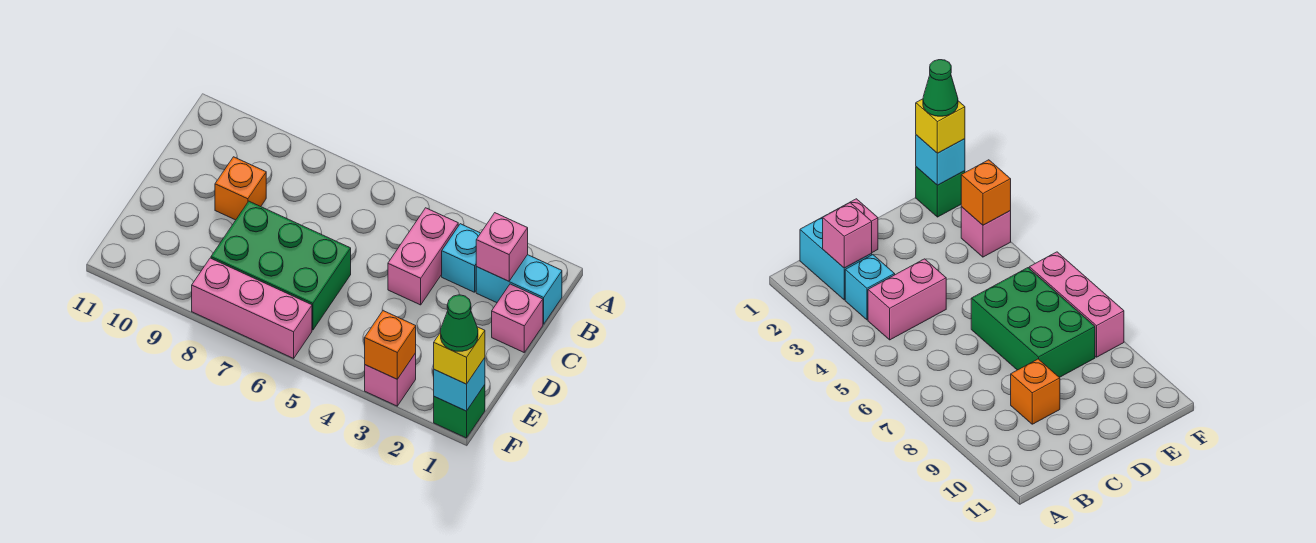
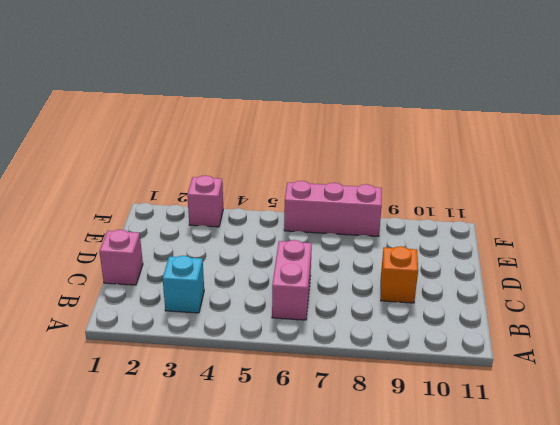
pink 1x2 brick [272,240,312,320] -> pink 1x2 brick moved to [388,208,458,305]
none -> cyan 1x2 brick [476,255,562,324]
none -> green 2x3 brick [211,201,351,330]
none -> green 1x1 brick [434,385,485,438]

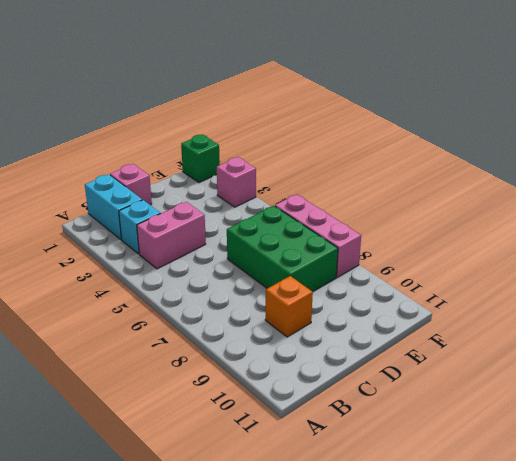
none -> pink 1x1 brick [476,213,528,281]
none -> cyan 1x1 brick [434,358,485,411]
none -> orange 1x1 brick [365,311,416,379]

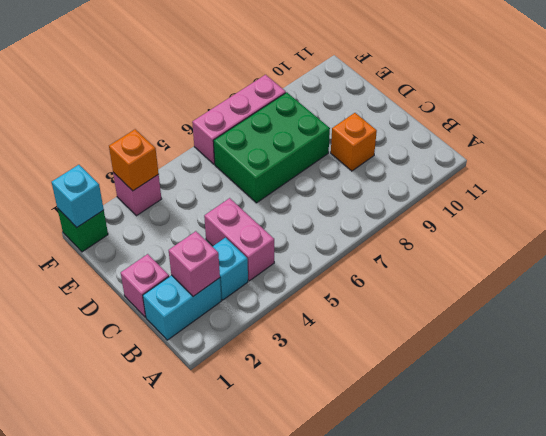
none -> yellow 1x1 brick [434,327,485,384]
none -> green 1x1 cone [441,295,478,351]

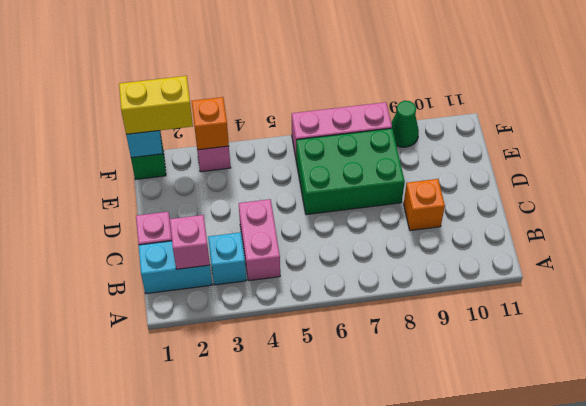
yellow 1x2 brick [119,76,193,134] -> yellow 1x1 brick [434,327,485,384]
green 1x1 cone [391,101,419,147] -> green 1x1 cone moved to [441,295,478,351]

